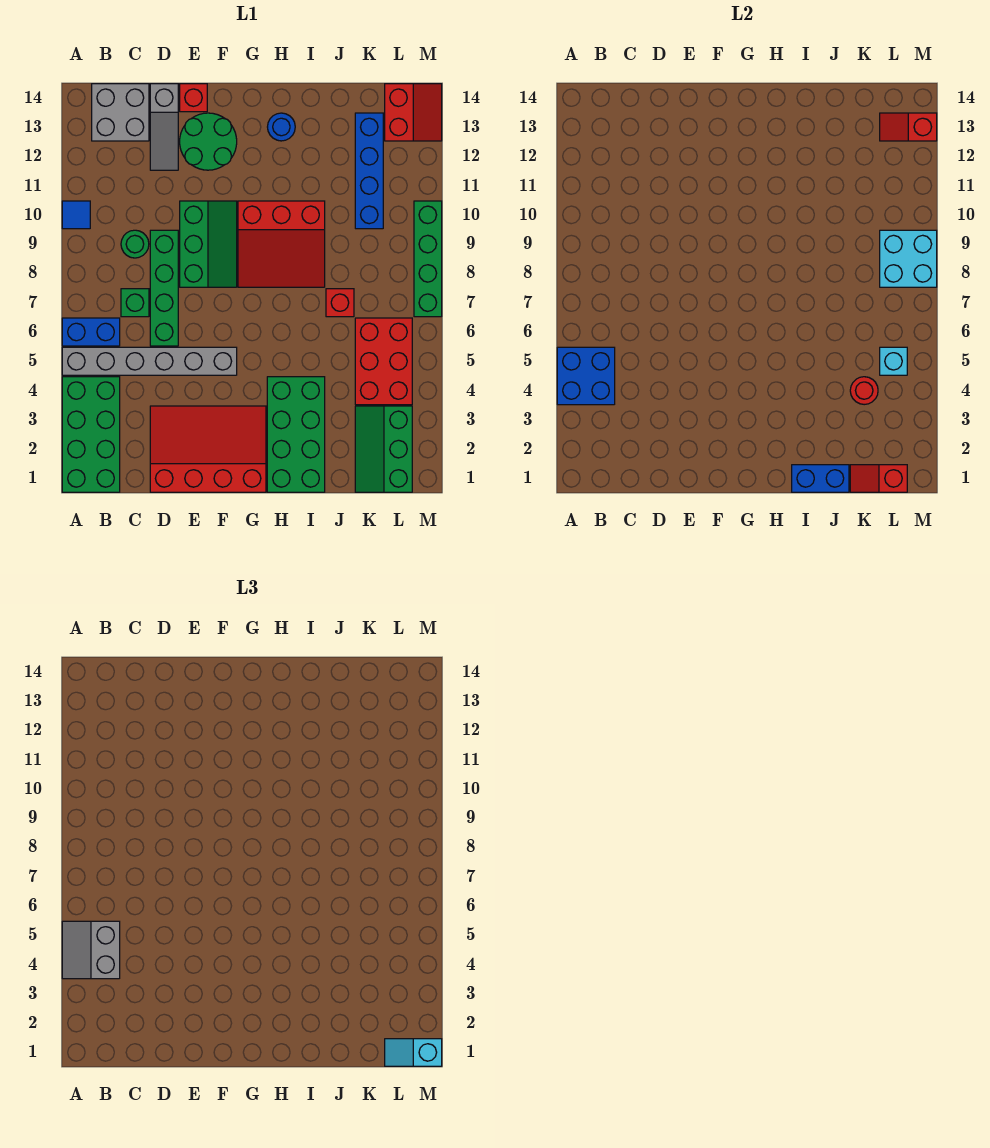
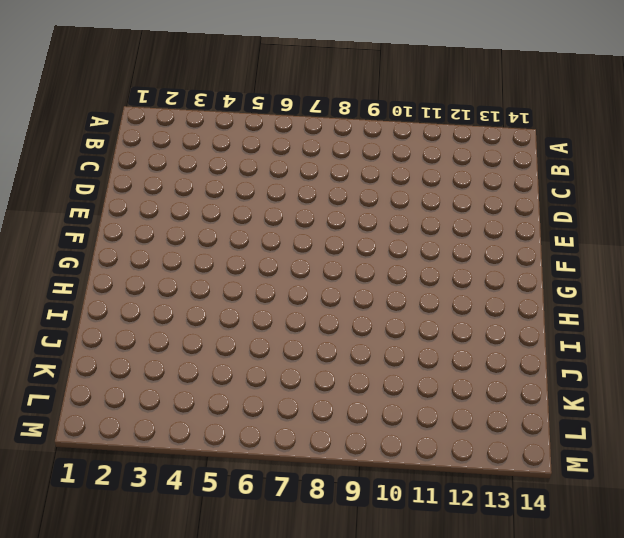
none -> green 2x4 brick [62,377,120,492]
none -> grey 1x6 brick [62,347,237,375]
none -> blue 1x2 brick [62,318,120,346]
none -> blue 1x1 tile [62,201,90,229]

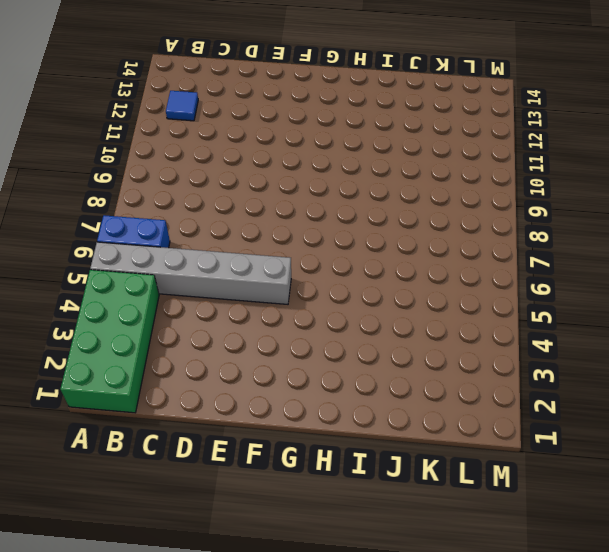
blue 1x1 tile [166,91,198,121] -> blue 1x1 tile moved to [62,201,90,229]
none -> grey 2x2 brick [92,84,149,141]
none -> green 1x1 brick [121,289,149,317]
none -> green 1x1 round brick [121,230,149,258]
none -> red 3x4 slope [150,406,266,492]

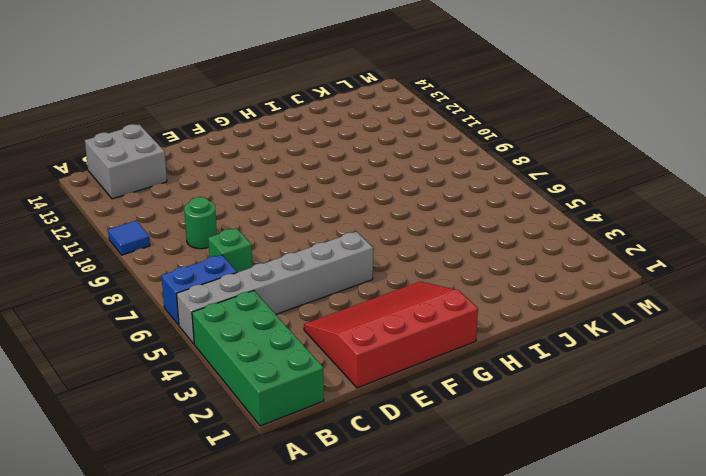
none -> green 1x4 brick [150,230,178,346]
none -> grey 1x3 slope [150,84,178,170]
none -> green 2x3 slope [180,201,237,287]
none -> green 2x2 round brick [180,113,237,170]

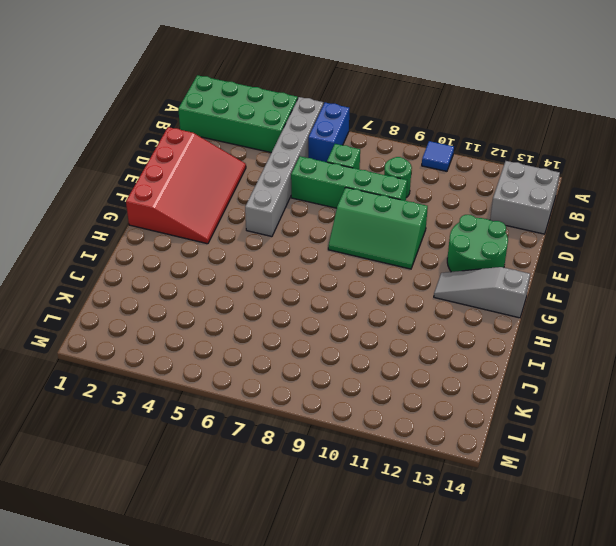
grey 1x3 slope [434,267,530,318] -> grey 1x3 slope moved to [150,84,178,170]
none -> red 1x1 brick [180,84,207,112]
none -> red 3x3 slope [238,201,325,287]
none -> green 2x4 brick [267,377,325,492]
none -> blue 1x1 round brick [268,113,295,141]

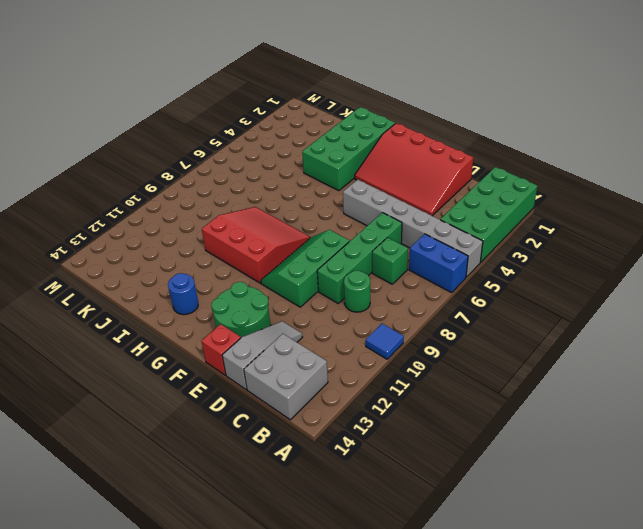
none -> red 1x1 brick [326,289,354,317]
none -> green 2x3 slope [355,406,412,492]
none -> red 2x3 brick [355,318,412,405]
none -> blue 1x4 brick [355,113,383,229]

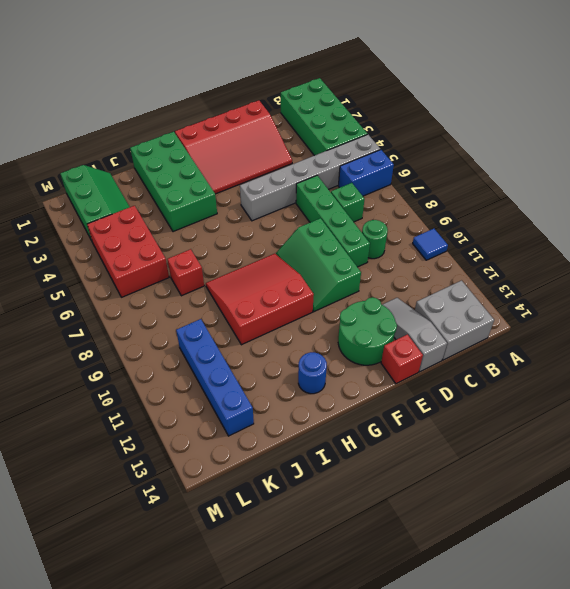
none -> red 2x2 slope [385,84,442,141]
none -> green 1x4 brick [414,201,442,317]
none -> blue 2x2 brick [557,347,615,405]
none -> blue 1x2 brick [792,465,849,492]

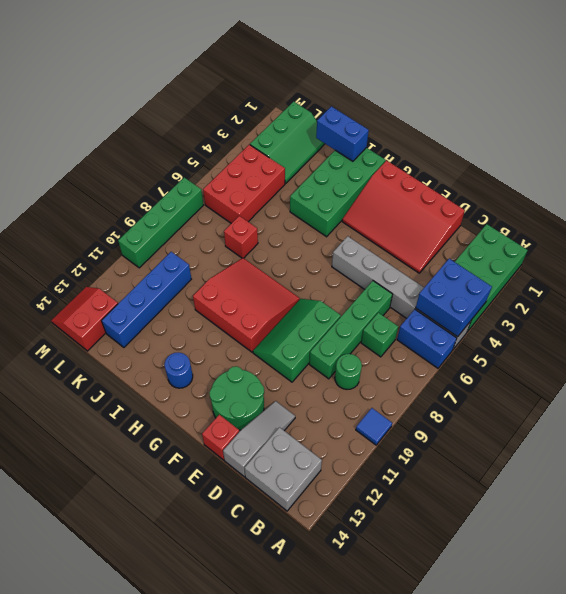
none -> red 1x2 slope [850,465,907,492]
none -> red 1x1 round brick [850,377,878,405]
none -> cyan 1x1 brick [880,347,907,375]
none -> cyan 2x2 brick [880,230,937,287]

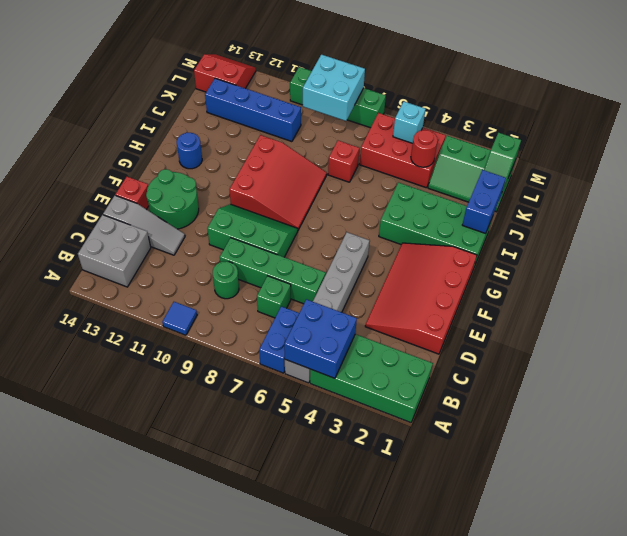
green 1x2 slope [484,133,521,192] -> red 1x2 slope [850,465,907,492]
none -> red 1x2 slope [880,113,937,141]
none -> grey 2x2 slope [62,921,120,979]
none -> cyan 1x2 slope [385,1039,442,1066]

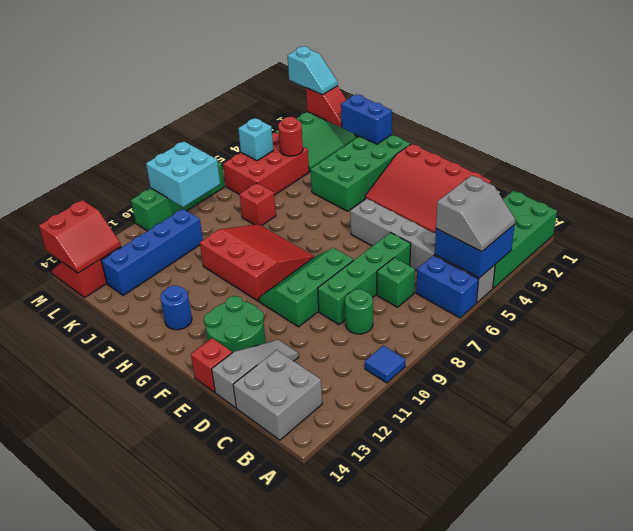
red 2x2 slope [39,200,121,273] -> red 1x2 slope [880,113,937,141]

